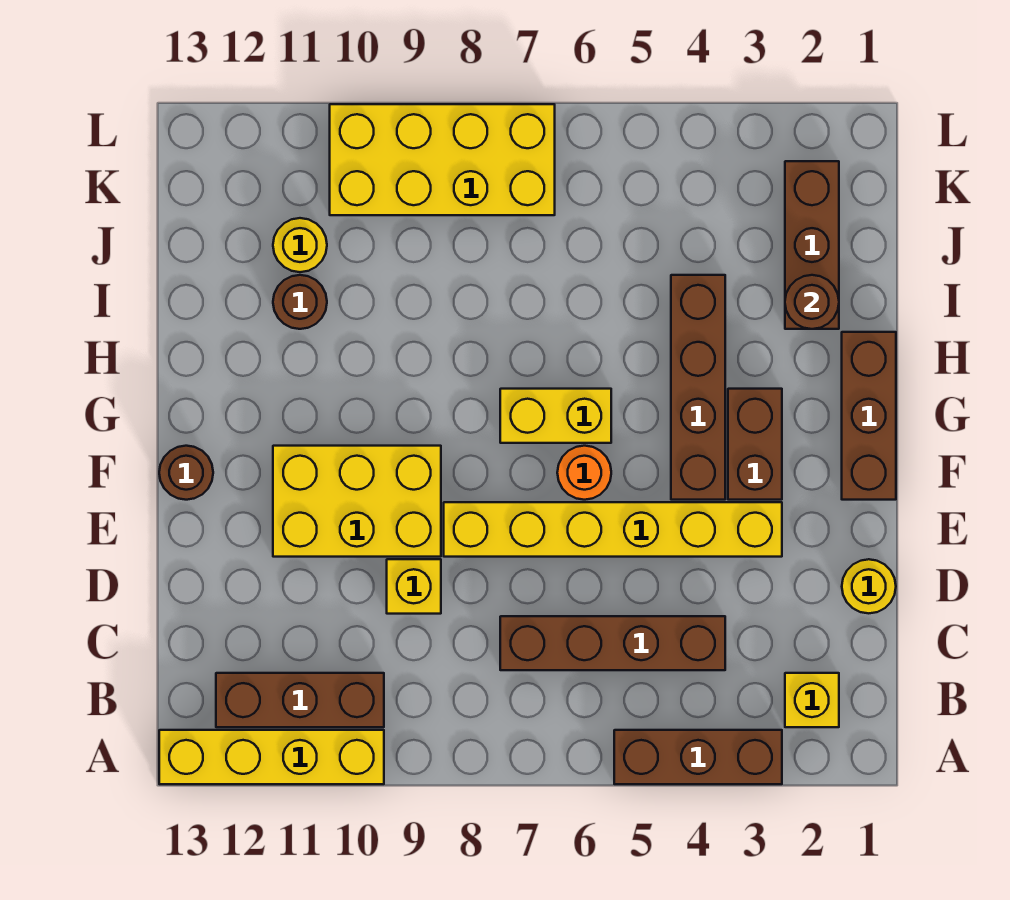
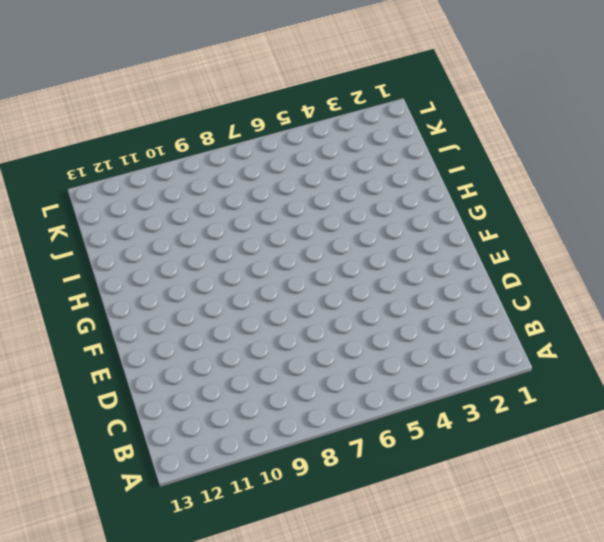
none -> brown 1x3 brick [614,730,782,784]
none -> yellow 1x4 brick [159,730,384,784]
none -> yellow 1x1 brick [785,673,839,727]

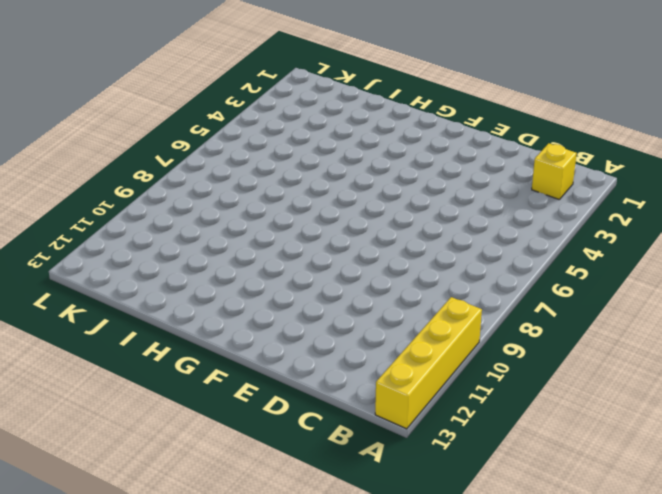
none -> brown 1x3 brick [614,730,782,784]
none -> brown 1x3 brick [216,673,384,727]
none -> brown 1x4 brick [500,616,725,670]

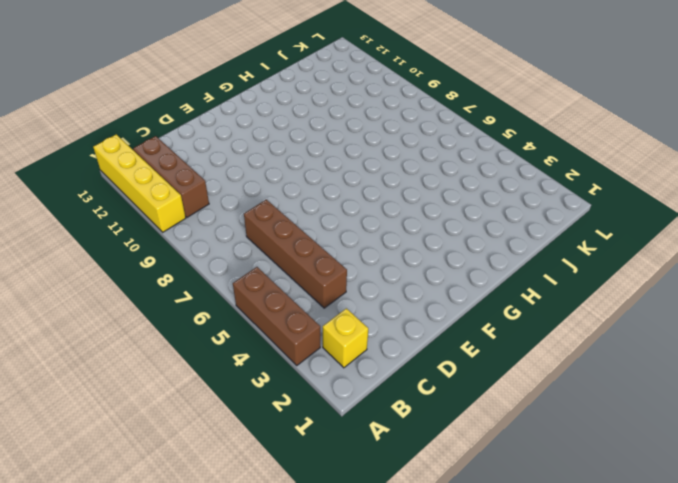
none -> yellow 1x1 round brick [842,559,896,613]
none -> yellow 1x1 brick [387,559,441,614]
none -> yellow 1x6 brick [444,502,782,557]

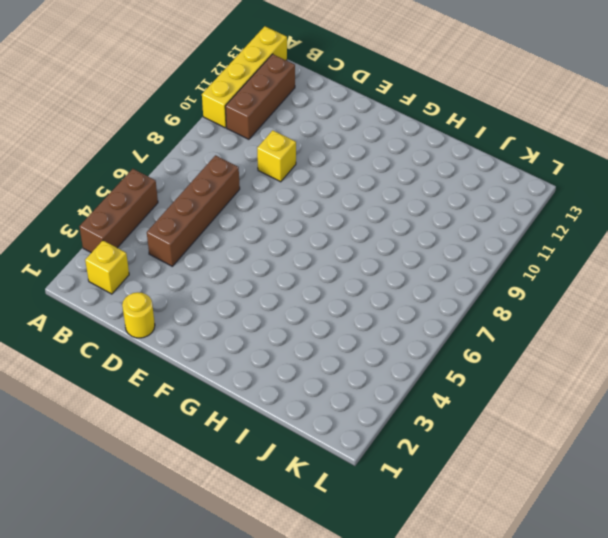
none -> yellow 1x6 brick [444,502,782,557]
none -> yellow 2x3 brick [273,446,441,557]
none -> brown 1x3 brick [842,332,896,500]

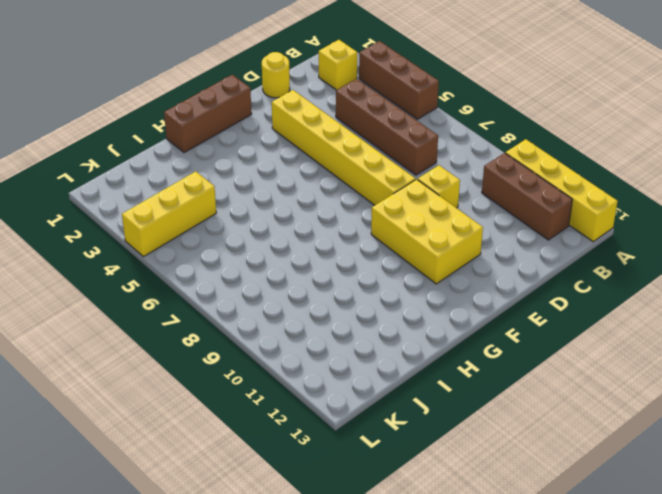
yellow 1x3 brick [122,171,216,257] -> none
none -> brown 1x2 brick [728,389,782,500]
none -> brown 1x4 brick [671,275,725,500]
none -> orange 1x1 round brick [557,446,611,500]

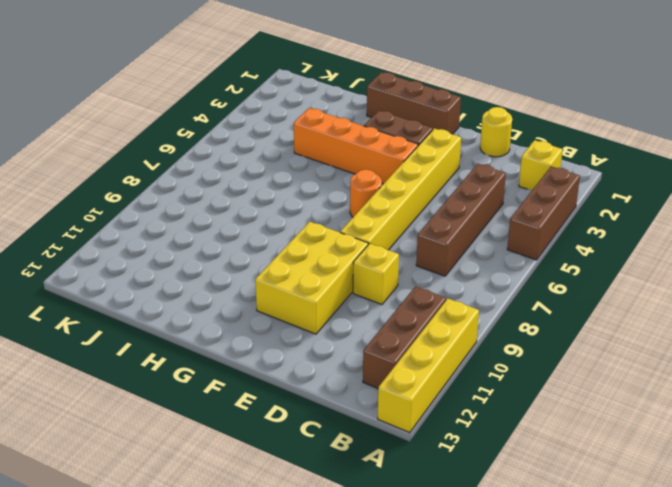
orange 1x4 brick [294,108,418,184] -> brown 1x4 brick [671,275,725,500]
none -> brown 1x1 round brick [159,446,213,500]
none -> yellow 1x2 brick [500,389,611,443]
none -> brown 1x3 brick [785,161,839,329]

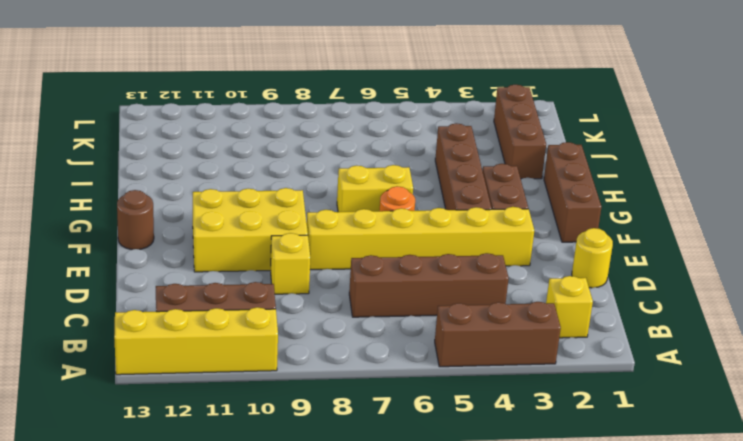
none -> brown 1x1 round brick [273,275,327,329]
none -> yellow 1x1 round brick [273,218,327,272]
none -> yellow 2x4 brick [330,104,555,215]

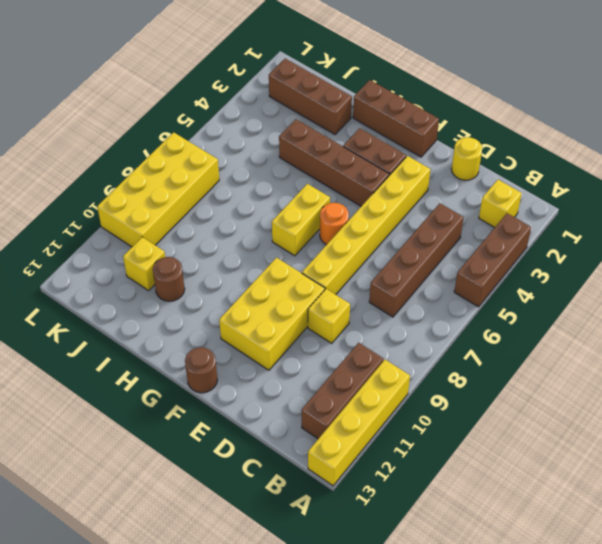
yellow 1x1 brick [123,237,165,291] -> yellow 1x1 round brick [273,218,327,272]
none -> brown 1x1 round brick [785,275,839,329]

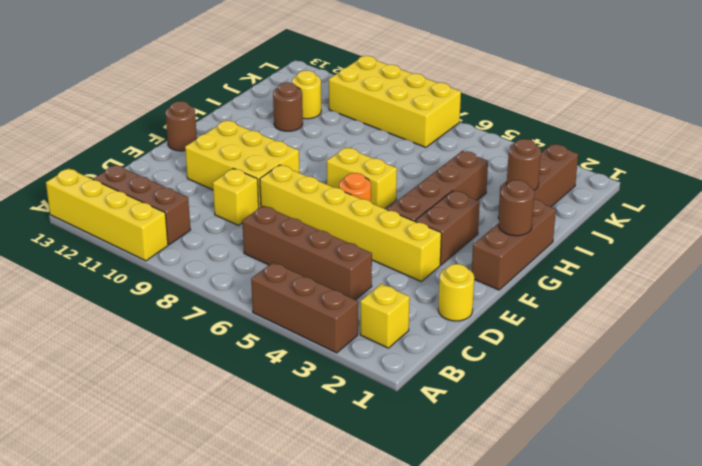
brown 1x1 round brick [499,180,534,236] -> none

